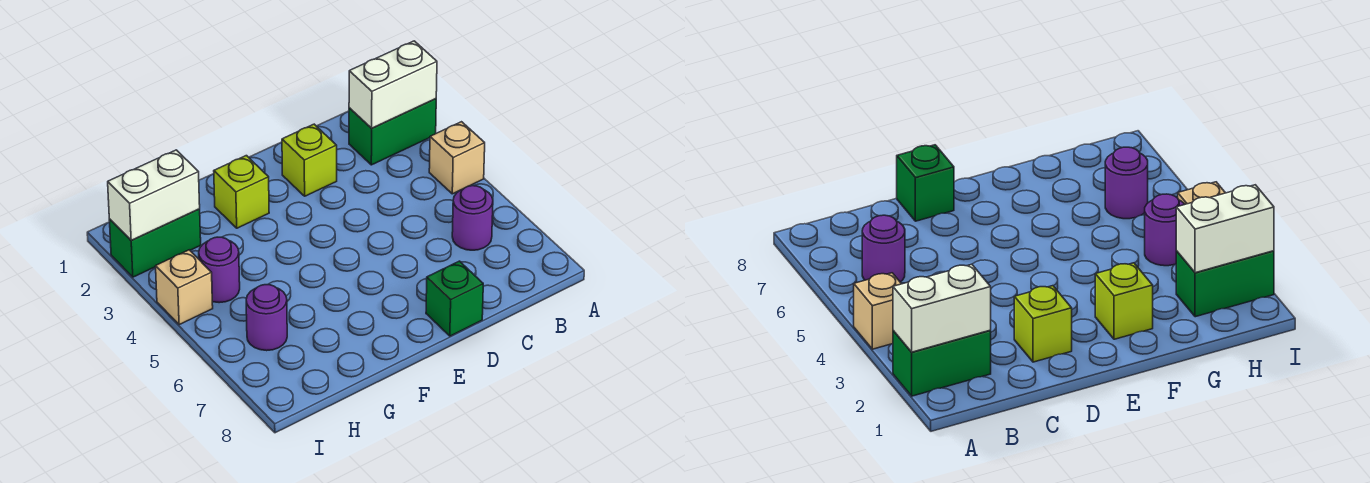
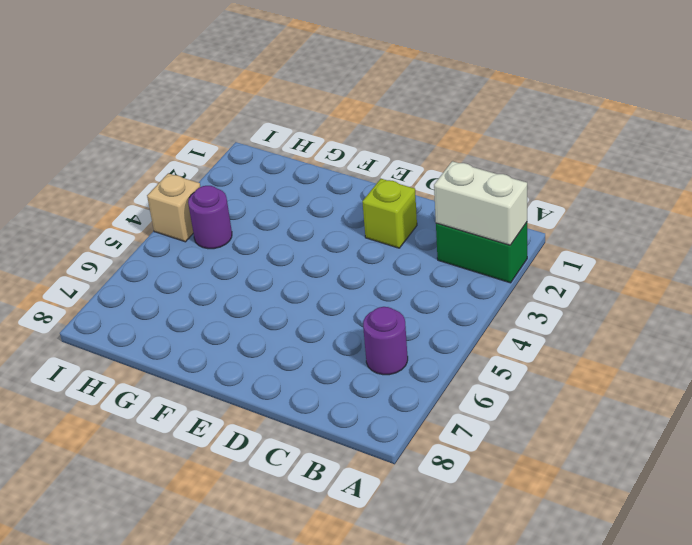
none -> tan 1x1 brick [429,122,485,194]
none -> green 1x1 brick [426,261,483,336]
none -> lime 1x1 brick [214,156,269,228]

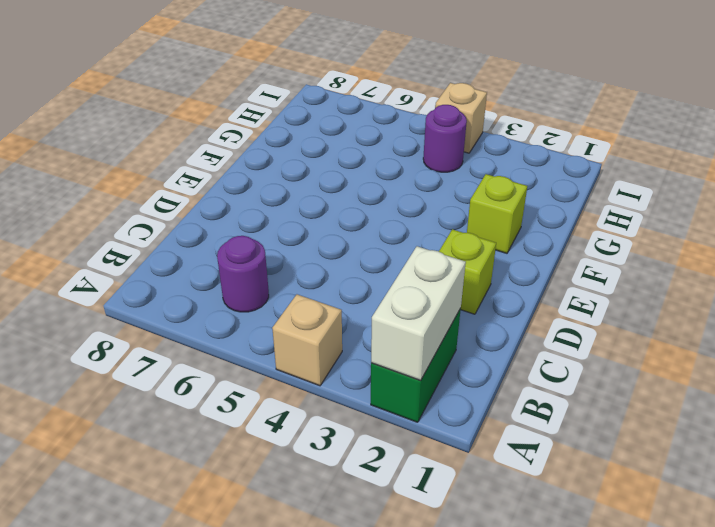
none -> green 1x1 brick [426,261,483,336]
none -> green 1x2 brick [109,209,201,277]
none -> purple 1x1 round brick [246,285,287,351]

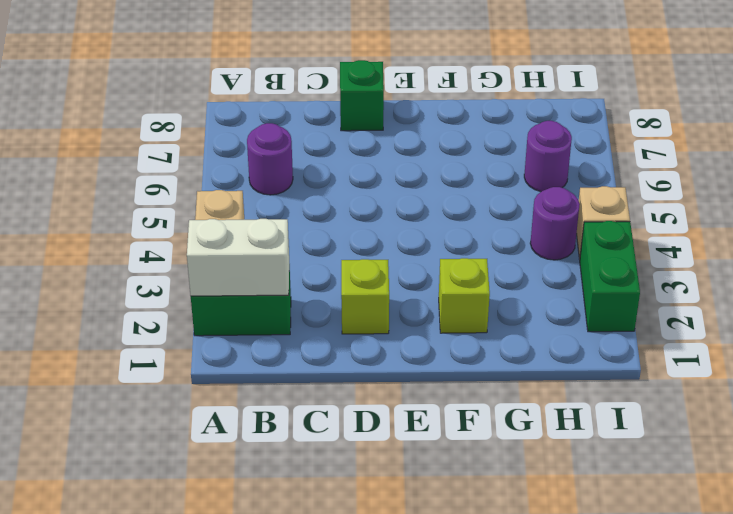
green 1x2 brick [580,221,640,332] -> green 1x2 brick turned to [109,209,201,277]
none -> white 1x2 brick [108,150,200,240]

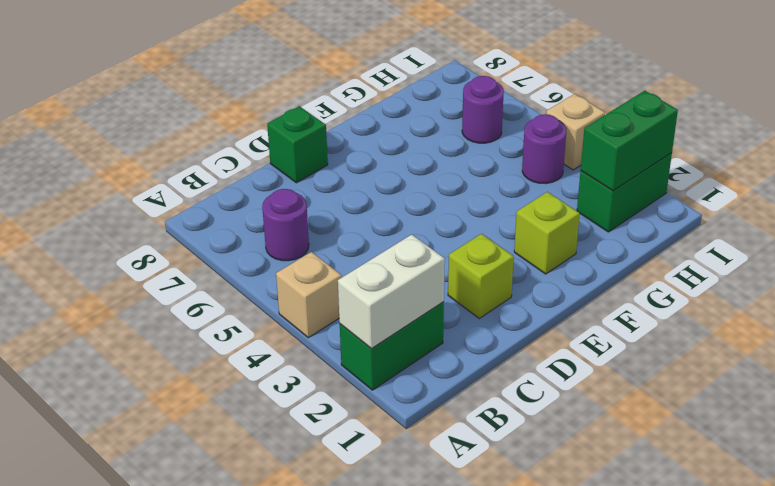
green 1x2 brick [581,91,678,191] -> white 1x2 brick [108,150,200,240]

